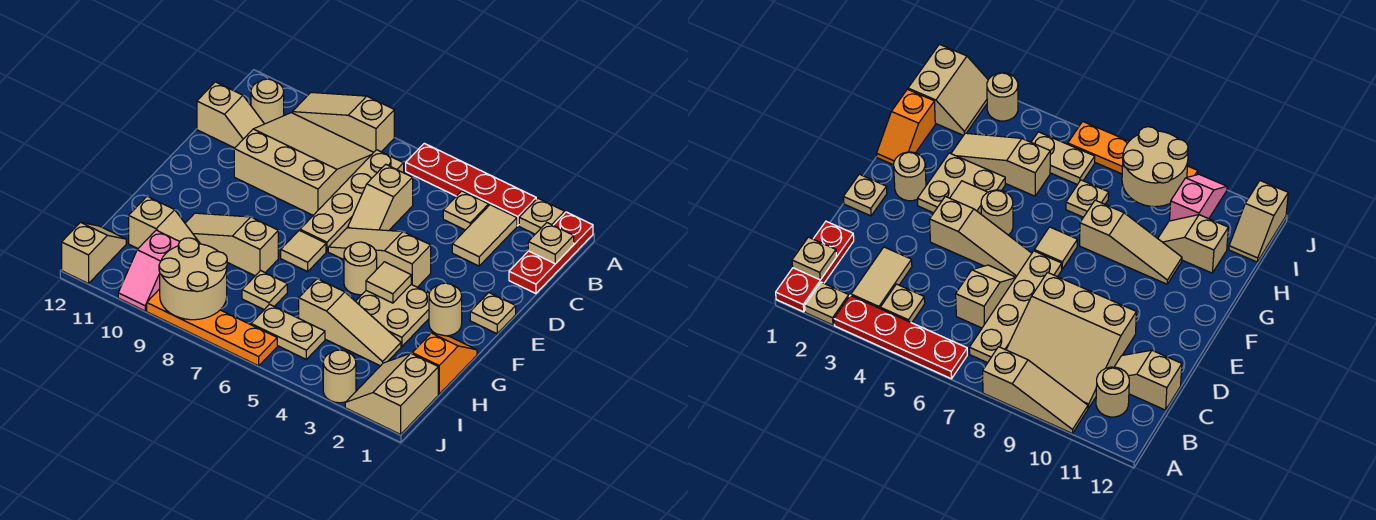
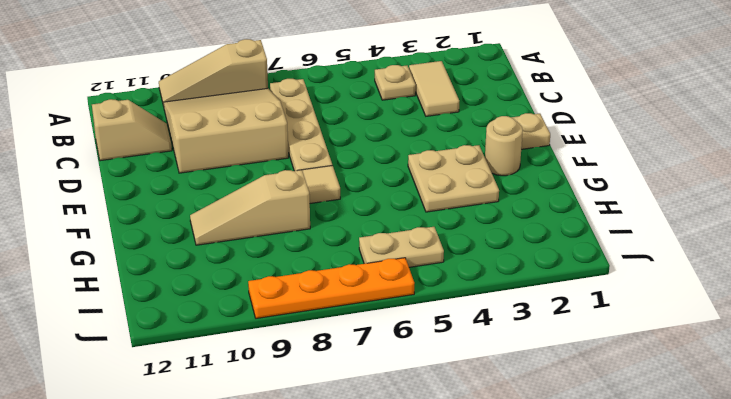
none -> red 1x3 plate [509,212,593,294]
none -> tan 1x1 plate [519,198,565,234]
none -> red 1x4 plate [406,143,536,226]
none -> tan 1x1 round brick [251,79,284,124]

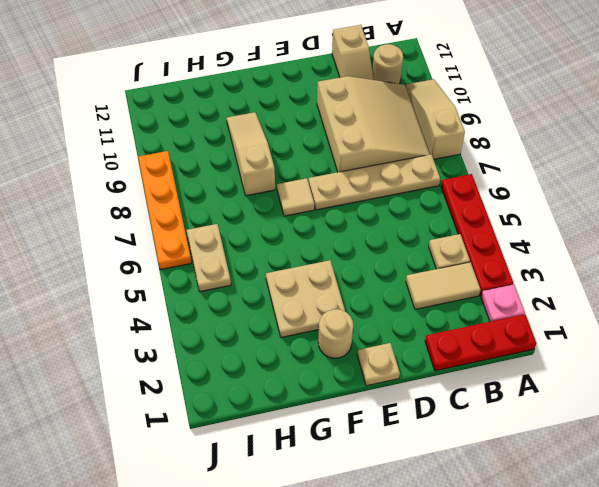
pink 1x1 plate [481,284,525,322] -> tan 1x1 plate [519,198,565,234]
none -> tan 1x2 slope [348,164,413,231]
none -> tan 1x3 slope [328,228,431,287]
none -> tan 1x1 round brick [344,242,377,295]
none -> orange 1x2 slope [412,333,477,394]

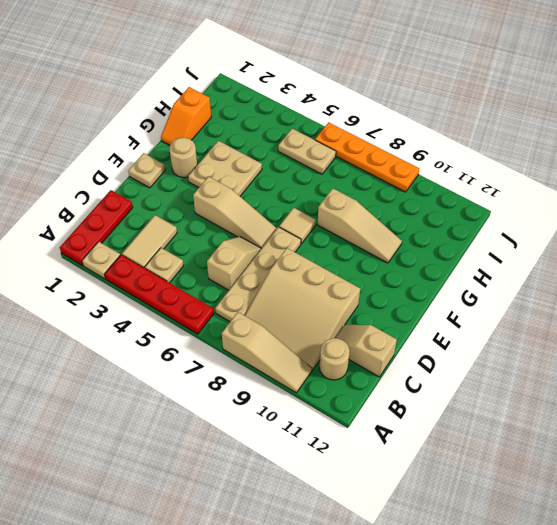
none -> tan 1x1 round brick [344,242,377,295]
none -> tan 1x3 slope [299,279,401,366]
none -> tan 1x1 plate [242,271,287,310]
none -> tan 1x2 slope [129,196,200,248]

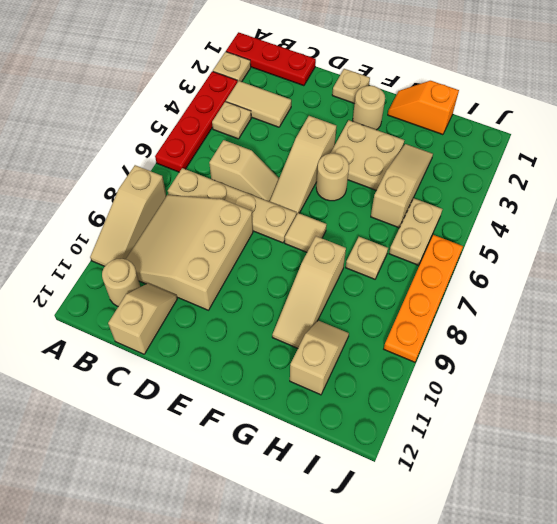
none -> tan 2x2 slope [345,353,438,434]
none -> pink 1x2 slope [118,230,180,311]
none -> tan 1x2 slope [62,222,126,284]
none -> tan 1x1 round brick [323,350,356,403]

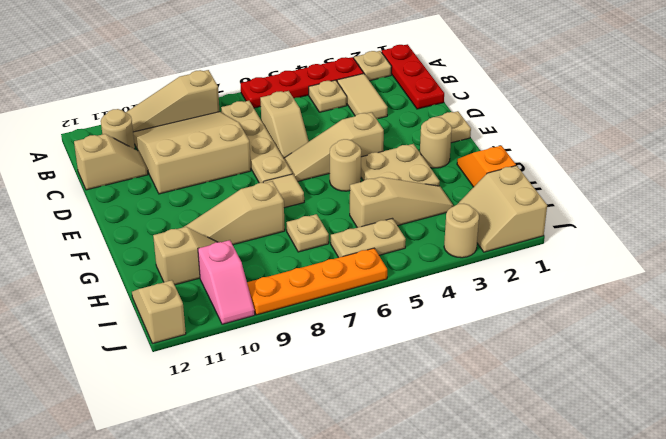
none -> tan 1x1 plate [528,223,574,264]
none -> tan 1x1 tile [366,262,411,303]
none -> tan 2x2 round brick [159,238,227,320]

